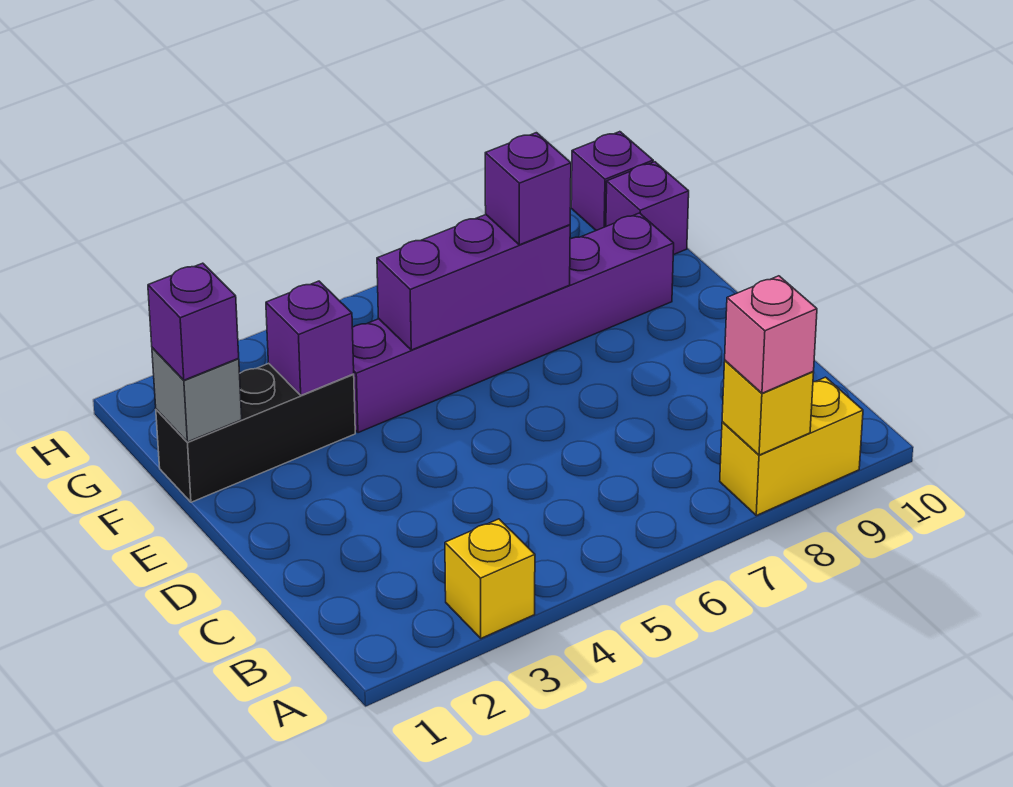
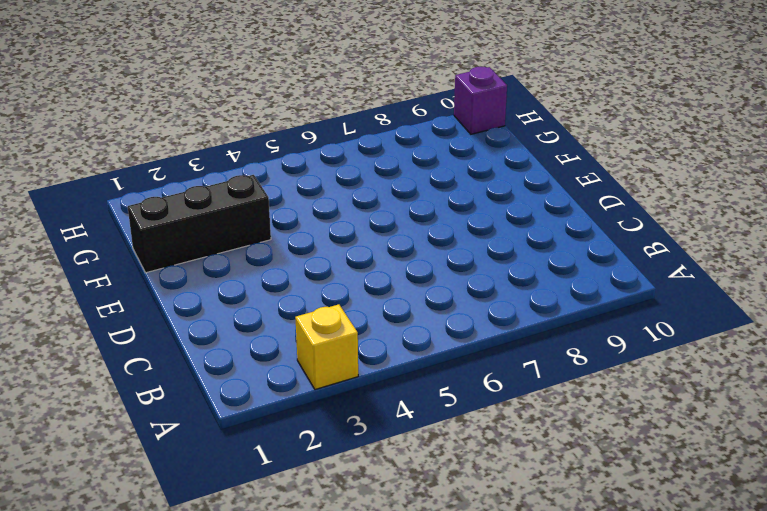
none -> yellow 1x2 brick [720,377,863,515]
none -> purple 1x6 brick [352,213,674,433]
none -> purple 1x1 brick [606,162,689,255]

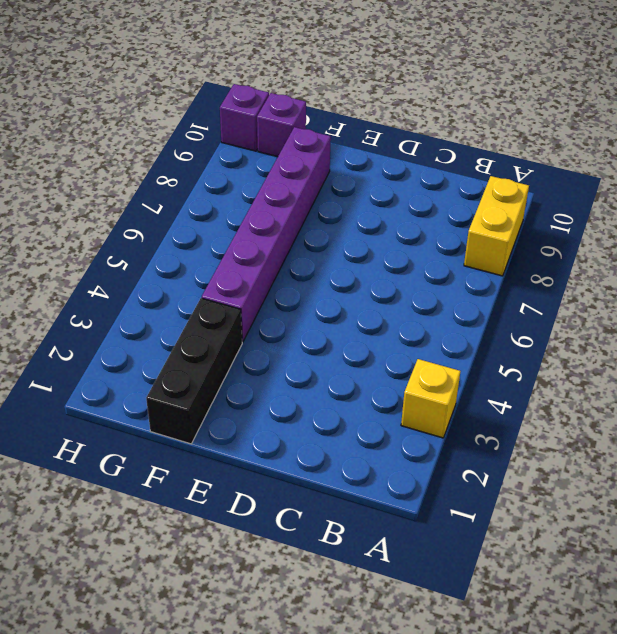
none -> yellow 1x1 brick [722,361,814,455]
none -> grey 1x1 brick [152,348,242,442]
none -> purple 1x1 brick [266,281,354,395]

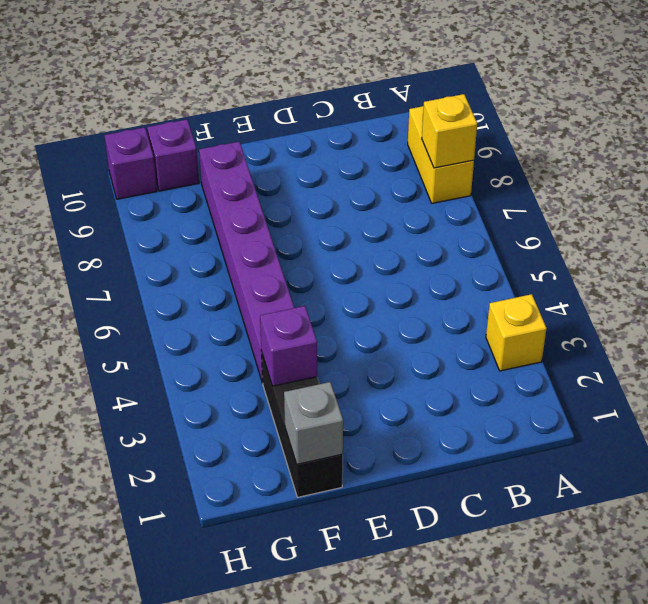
none -> purple 1x3 brick [377,215,570,350]
none -> pink 1x1 brick [725,276,817,393]
none -> purple 1x1 brick [148,263,239,380]

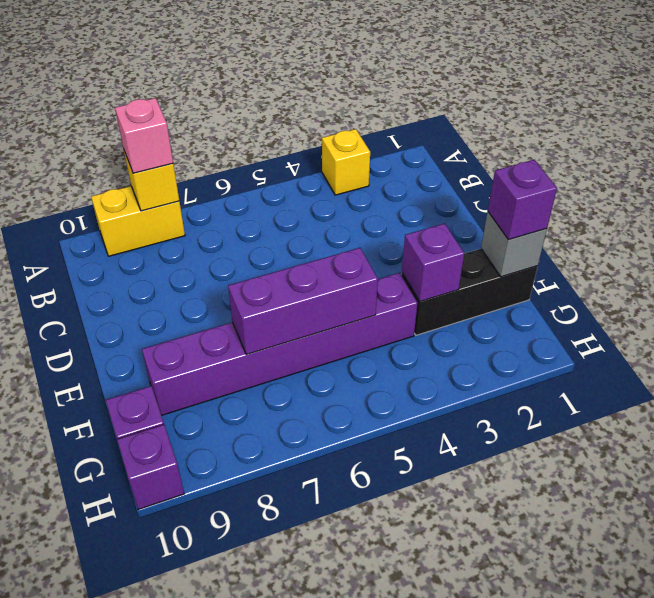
none -> purple 1x1 brick [485,133,571,245]

